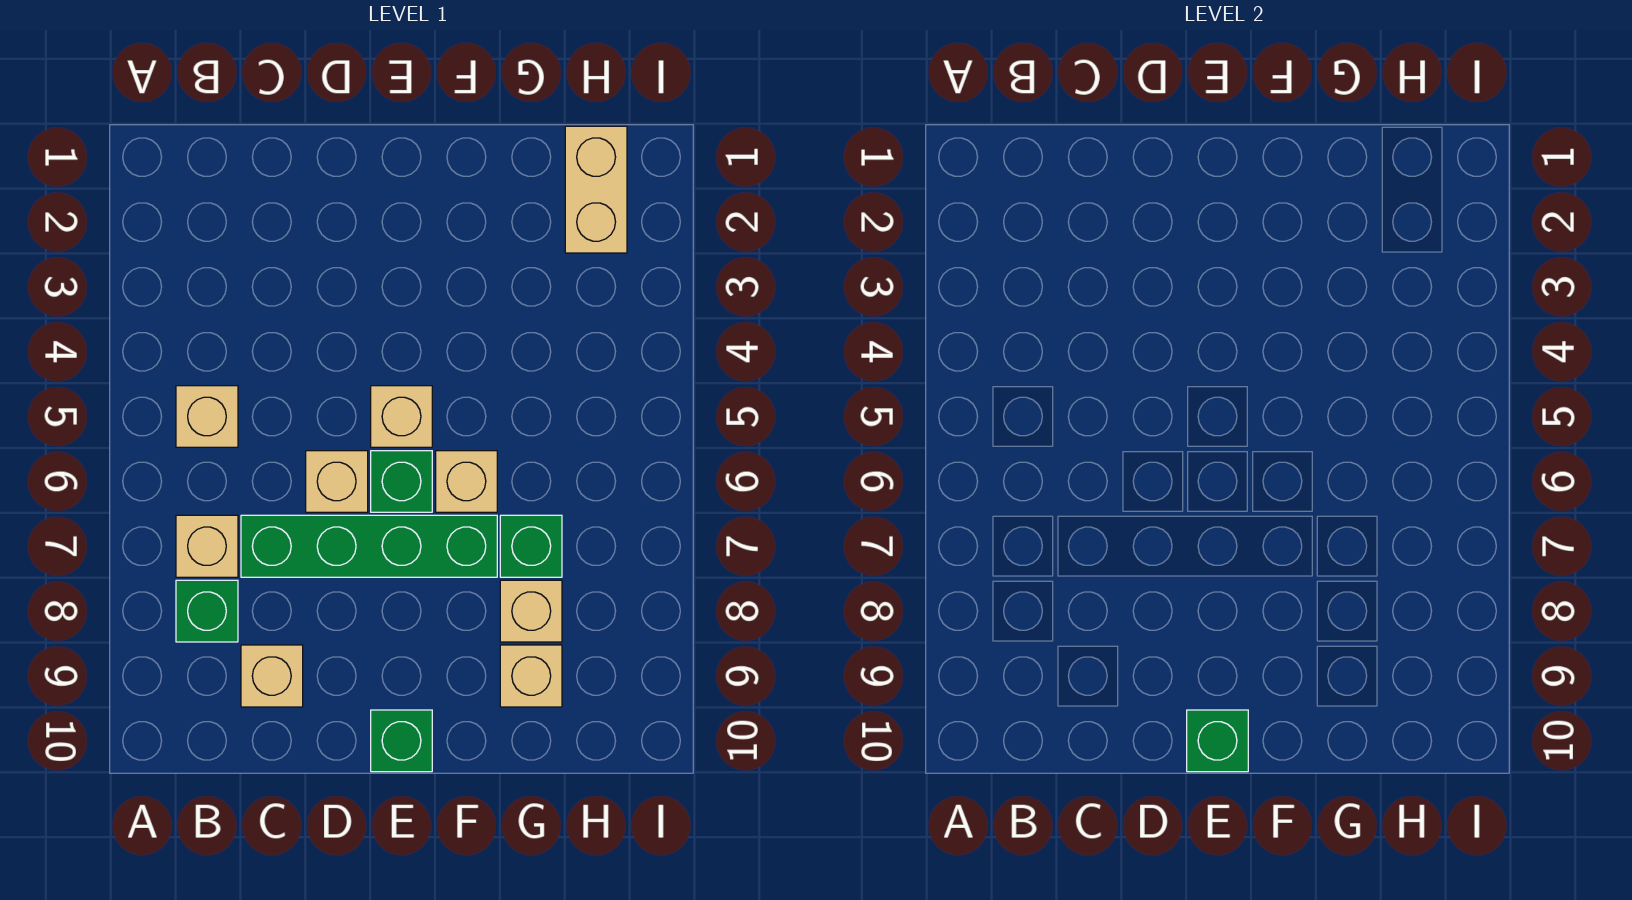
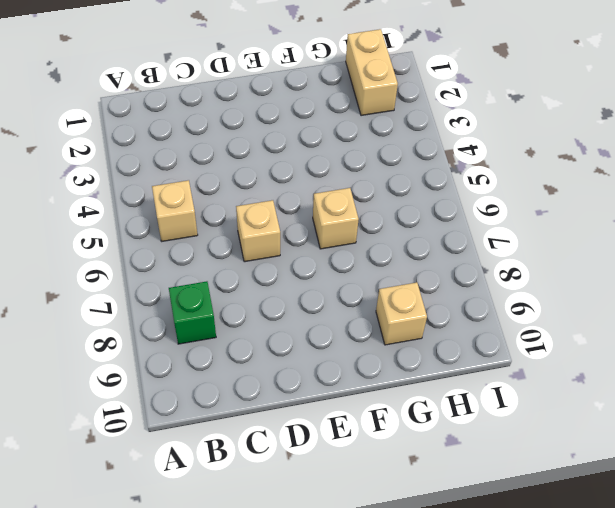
none -> tan 1x1 brick [176,515,238,577]
none -> green 1x4 brick [241,515,497,577]
none -> tan 1x1 brick [241,645,303,707]

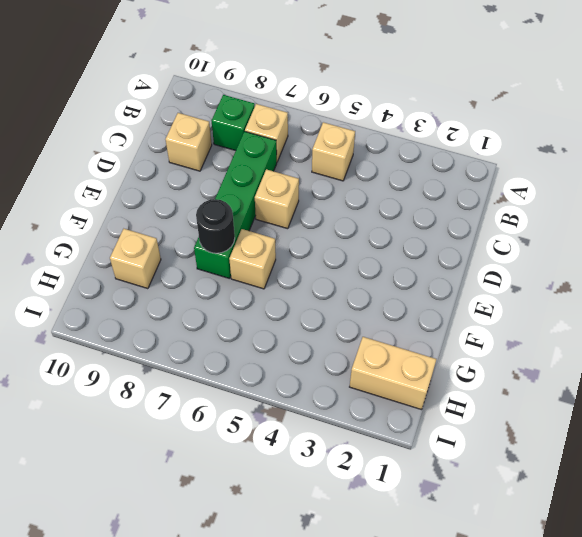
black 1x1 round brick [196,199,235,253] -> none
none -> tan 1x1 brick [371,386,432,447]
none -> green 1x1 brick [371,451,432,512]
none -> green 1x1 brick [371,710,432,772]

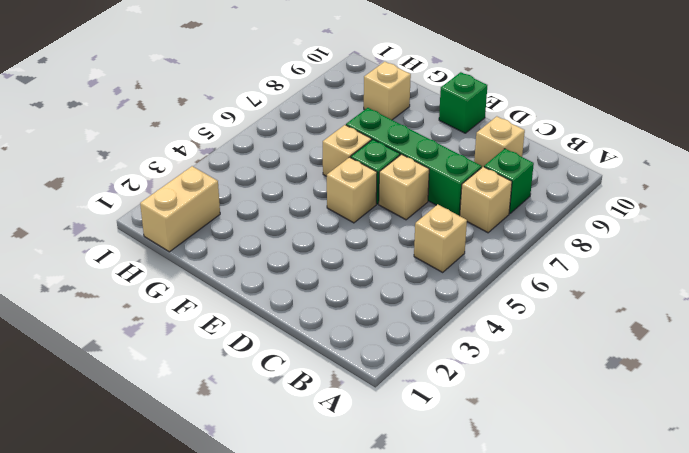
none -> green 1x1 brick [500,515,562,577]
none -> tan 1x1 brick [500,580,562,642]
none -> green 1x1 brick [1187,710,1248,772]

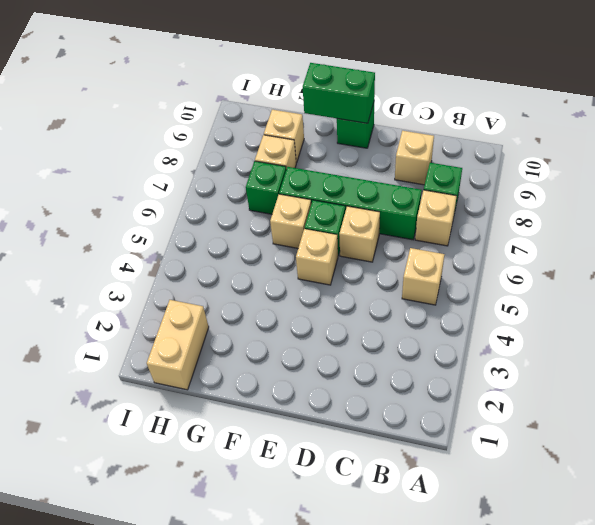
green 1x2 brick [303,63,375,123] -> green 1x1 brick [1187,710,1248,772]

